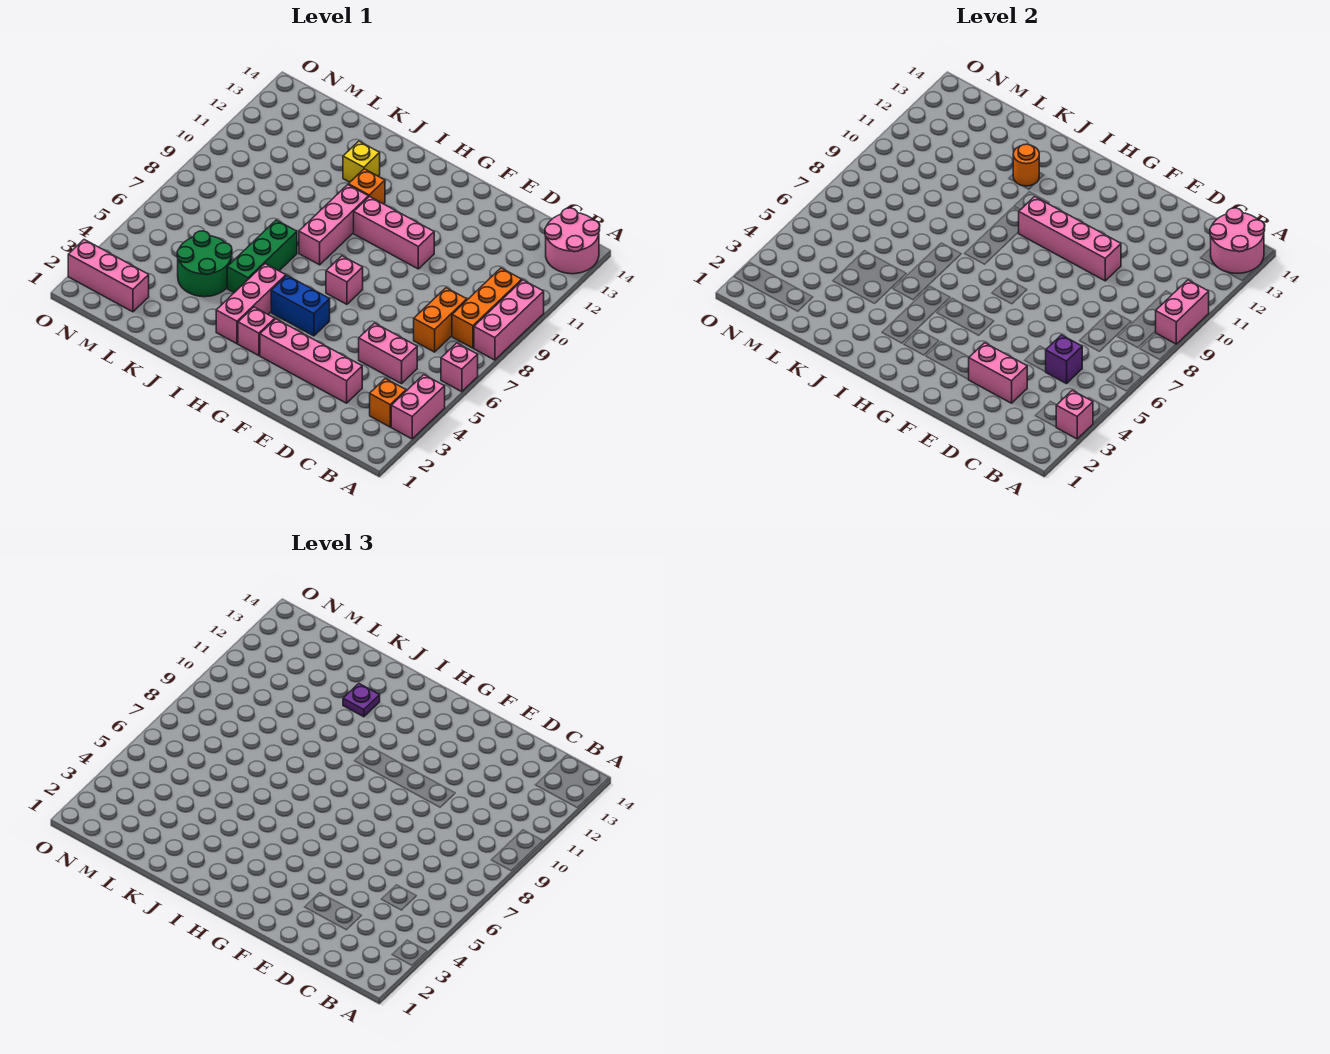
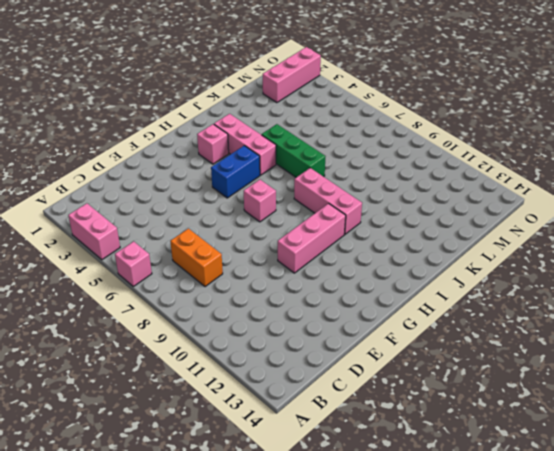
none -> pink 1x3 brick [474,280,544,360]
none -> pink 2x2 round brick [545,208,600,274]
none -> orange 1x1 brick [370,378,406,427]

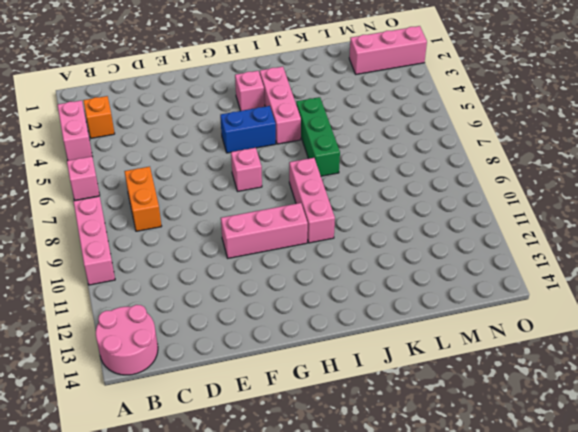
none -> orange 1x3 brick [452,268,522,348]
none -> pink 1x2 brick [359,323,417,384]
none -> pink 1x4 brick [260,319,362,403]

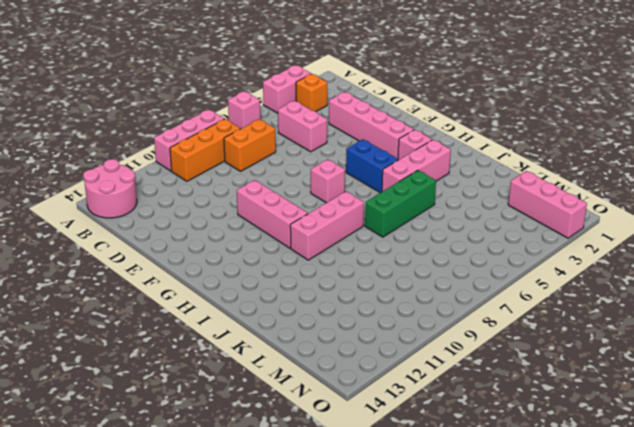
none -> orange 1x1 brick [348,169,385,204]
none -> yellow 1x1 brick [343,141,380,182]
none -> green 2x2 round brick [177,231,232,297]

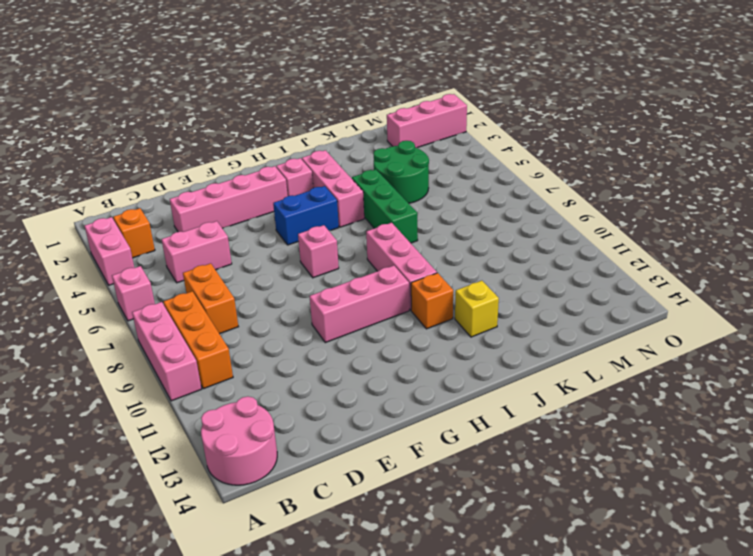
none -> pink 1x1 brick [1056,390,1093,439]
none -> pink 1x2 brick [1156,280,1209,344]
none -> pink 2x2 round brick [1210,208,1265,273]

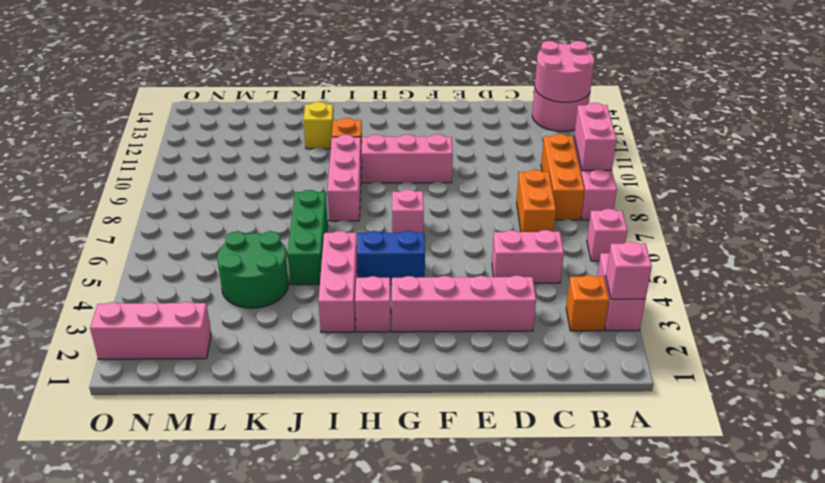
none -> purple 1x1 brick [1046,335,1082,384]
none -> pink 1x2 brick [968,343,1027,403]
none -> pink 1x4 brick [1019,197,1121,281]

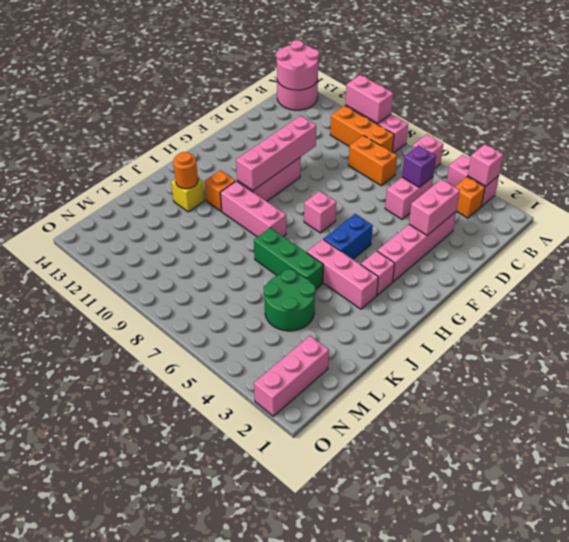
none -> purple 1x1 plate [343,684,380,717]

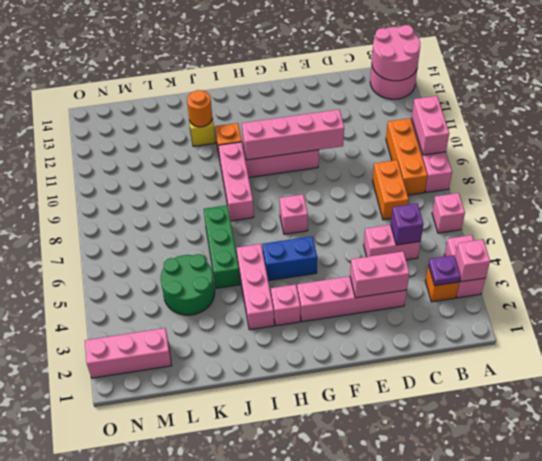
purple 1x1 plate [428,255,461,286] -> purple 1x1 plate moved to [343,684,380,717]

